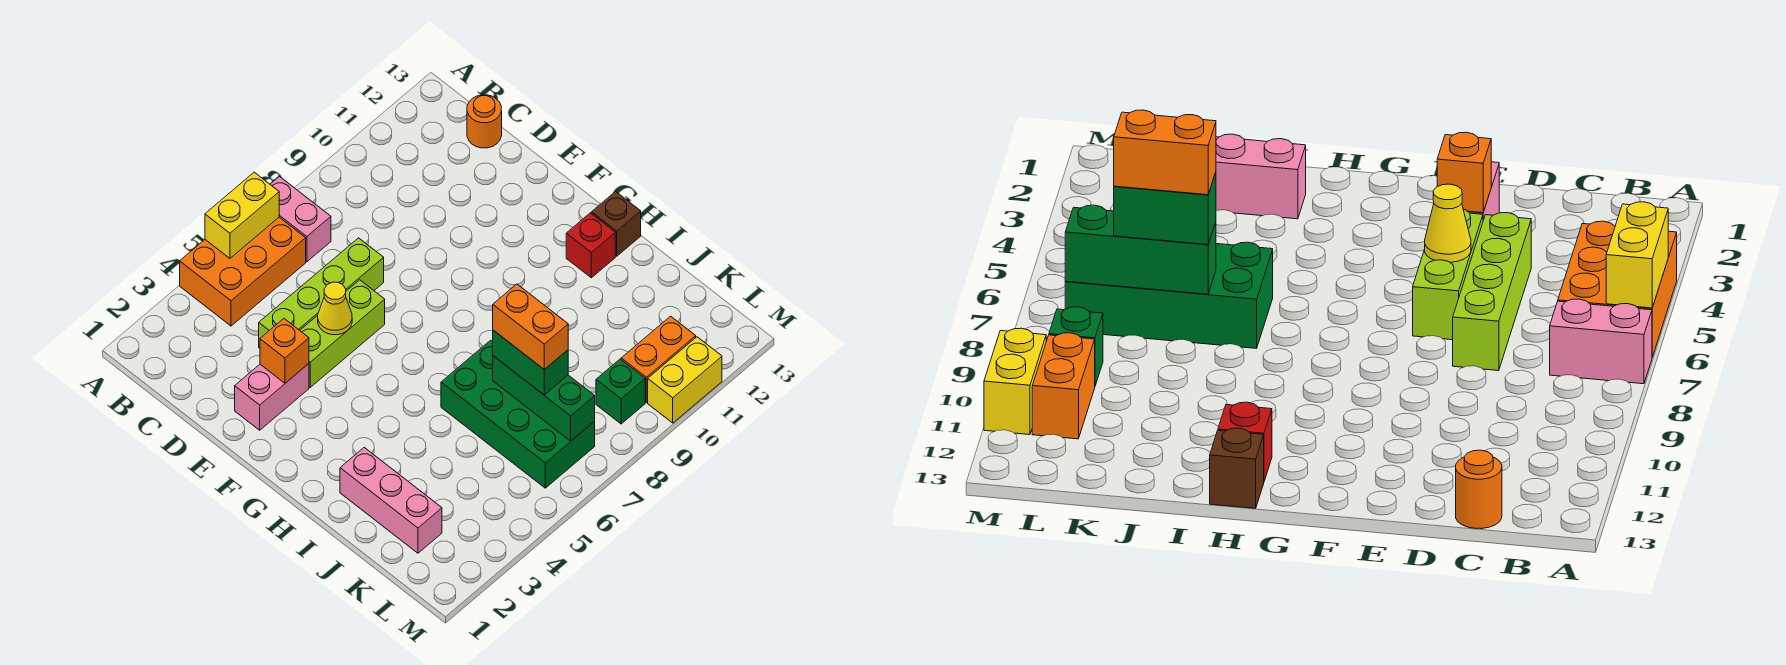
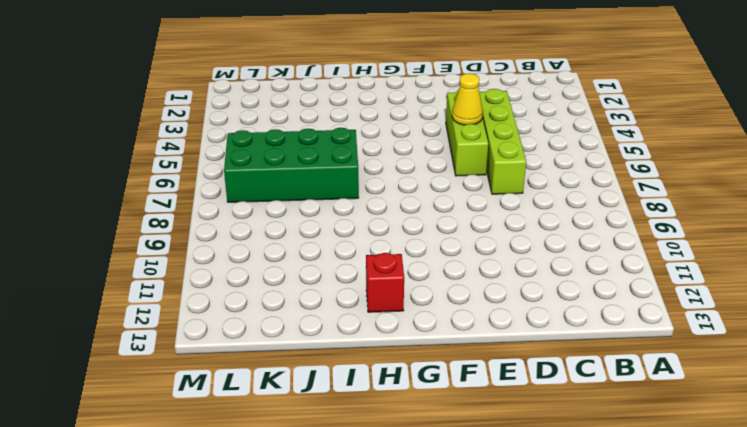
none -> orange 2x3 brick [180,217,306,326]
none -> pink 1x2 brick [270,177,331,262]
none -> orange 1x1 round brick [467,95,502,148]

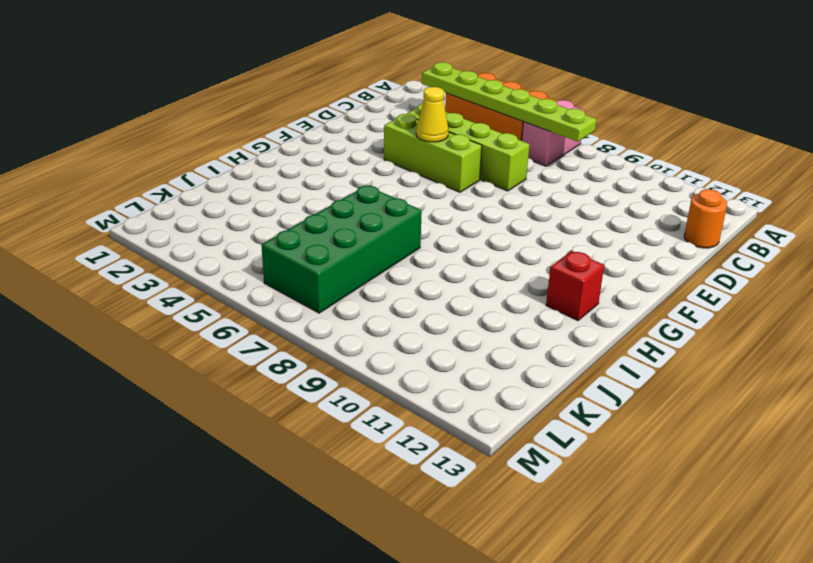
lime 1x6 plate [422,62,597,142] -> none
none -> pink 1x2 brick [235,364,309,430]
none -> brown 1x1 brick [592,191,641,256]
none -> pink 1x3 brick [340,448,442,553]

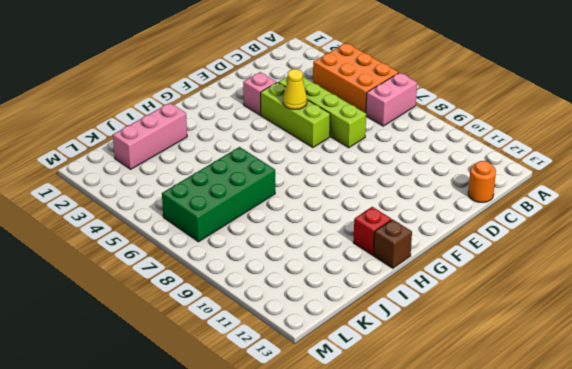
pink 1x1 brick [243,72,277,115] -> pink 1x2 brick [235,364,309,430]
none -> green 1x1 brick [596,359,645,424]
none -> orange 1x2 brick [621,316,696,402]
none -> yellow 1x2 brick [648,337,722,423]

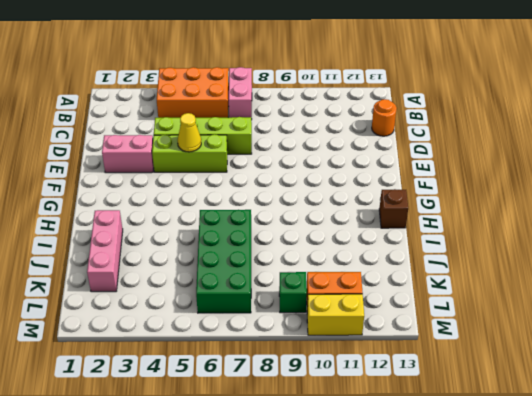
none -> red 1x1 brick [566,213,615,278]
none -> yellow 1x2 brick [205,172,279,258]
none -> orange 1x1 brick [260,319,309,383]

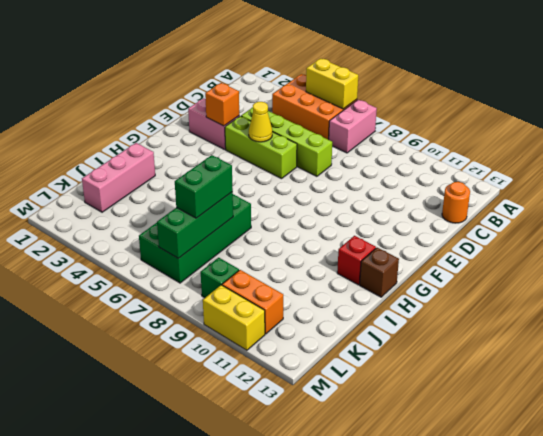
none -> orange 1x2 brick [493,284,568,369]

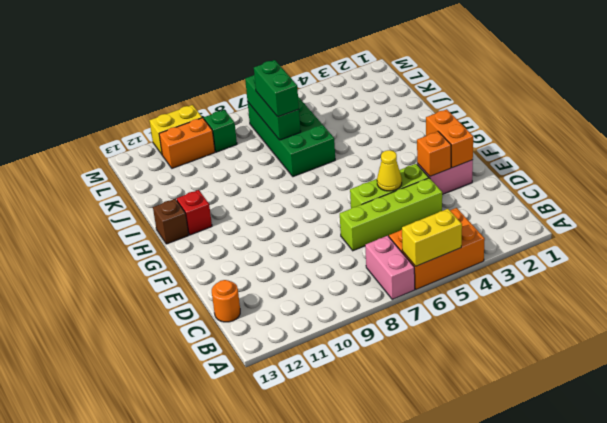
orange 1x2 brick [426,109,473,168] -> orange 1x2 brick moved to [493,284,568,369]
none -> pink 1x3 brick [340,448,442,553]

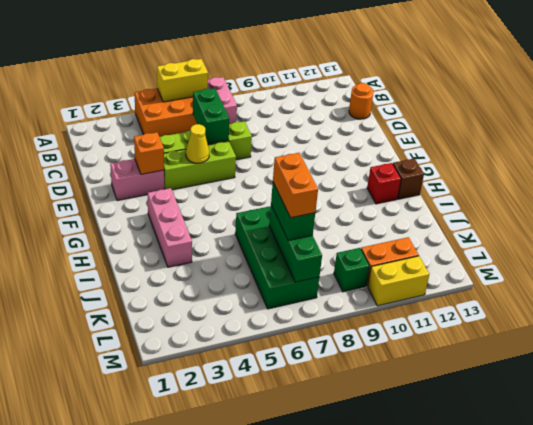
green 1x2 brick [193,88,229,144] -> none
pink 1x3 brick [148,188,192,267] -> pink 1x3 brick moved to [340,448,442,553]

